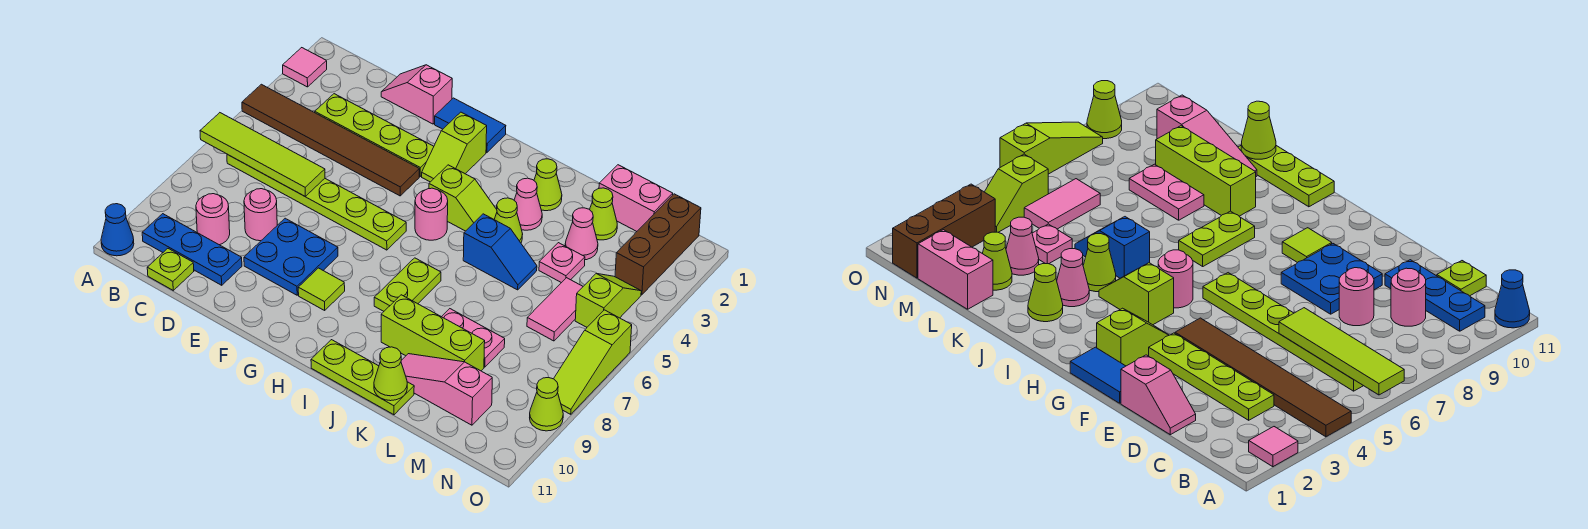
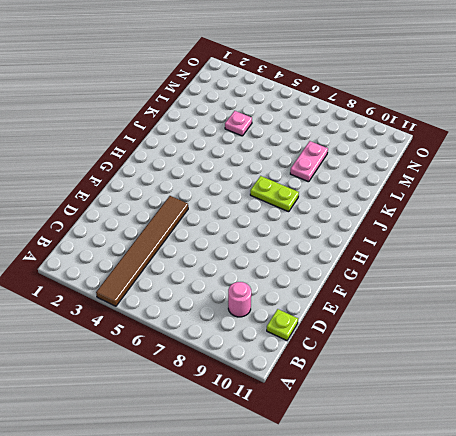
none -> pink 1x1 tile [283,48,327,87]
none -> blue 1x1 cone [101,204,134,256]
none -> lime 1x6 plate [227,154,406,250]
none -> blue 1x3 plate [142,214,242,285]

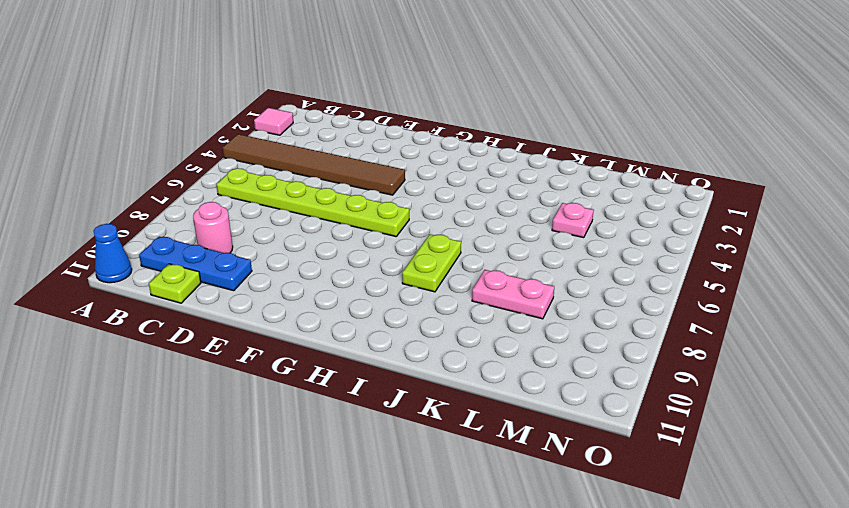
none -> lime 1x4 plate [315,94,434,176]
none -> pink 1x2 slope [381,65,452,124]
none -> pink 1x1 round brick [244,189,277,241]
none -> blue 2x2 plate [244,218,338,295]

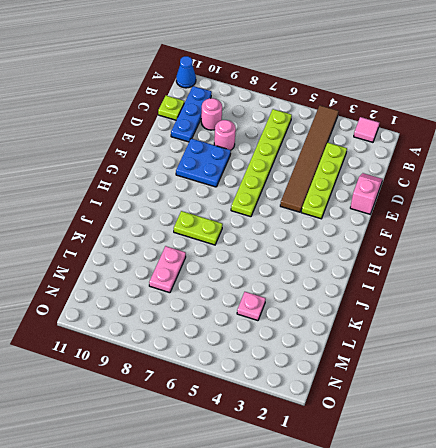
none -> blue 1x2 tile [435,98,506,152]
none -> lime 1x2 slope [422,112,487,182]
none -> lime 1x1 tile [298,268,345,310]
none -> lime 1x2 slope [429,165,497,231]

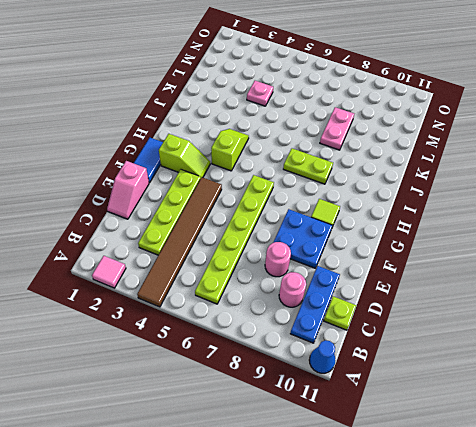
none -> pink 1x1 round brick [415,188,448,240]
none -> lime 1x3 plate [311,340,414,415]
none -> lime 1x1 cone [534,159,562,211]
none -> pink 1x1 cone [514,178,542,230]

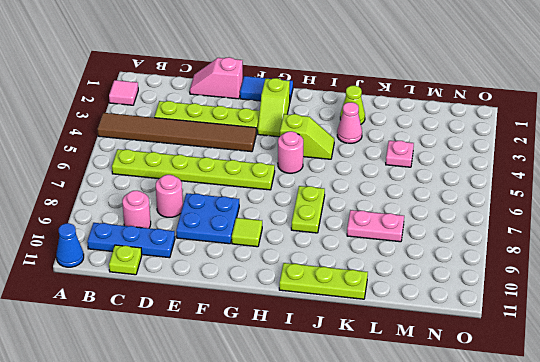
none -> lime 1x1 cone [494,198,523,243]
none -> blue 1x2 slope [463,214,537,290]
none -> lime 1x3 brick [381,295,485,371]
none -> pink 1x3 slope [401,354,492,425]

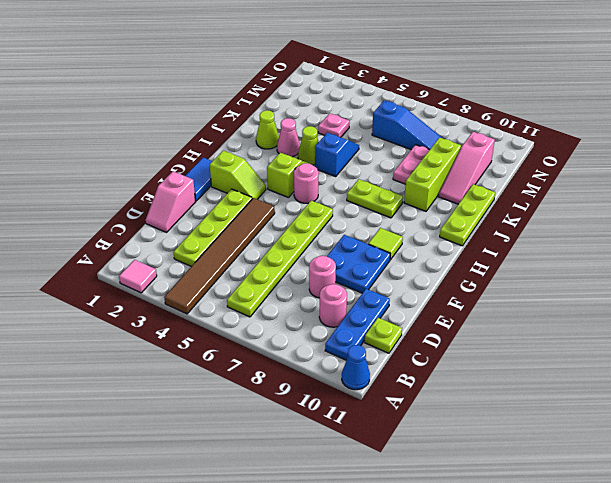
blue 1x3 slope [372,100,442,150] -> pink 1x2 tile [527,278,583,341]
none -> pink 1x2 brick [599,165,673,231]
none -> lime 1x1 cone [590,188,617,240]
none -> pink 1x1 cone [565,208,598,260]
none -> brown 1x3 brick [615,194,701,295]

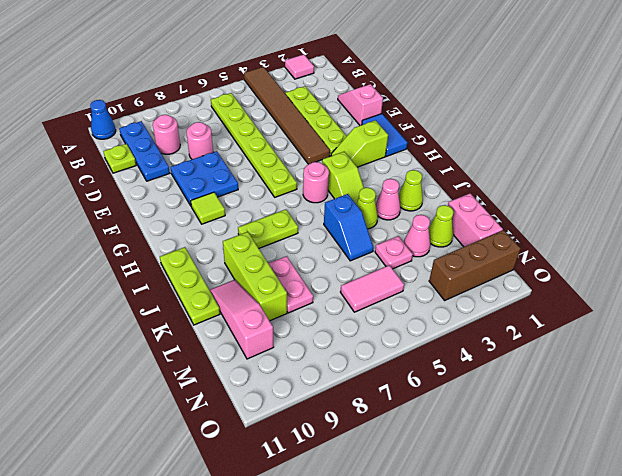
none -> lime 1x2 slope [575,273,641,327]
none -> lime 1x3 slope [554,310,632,414]
none -> lime 1x1 cone [530,378,563,431]
none -> lime 1x4 tile [200,113,325,196]

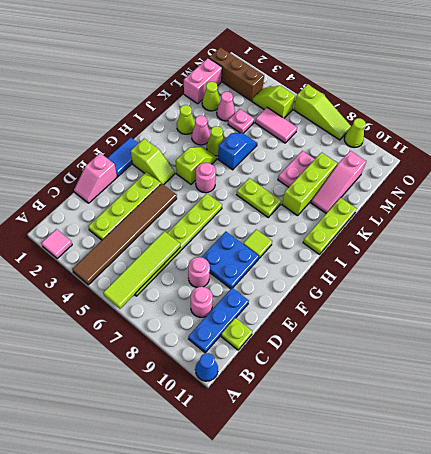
none -> lime 1x1 cone [374,347,407,401]

